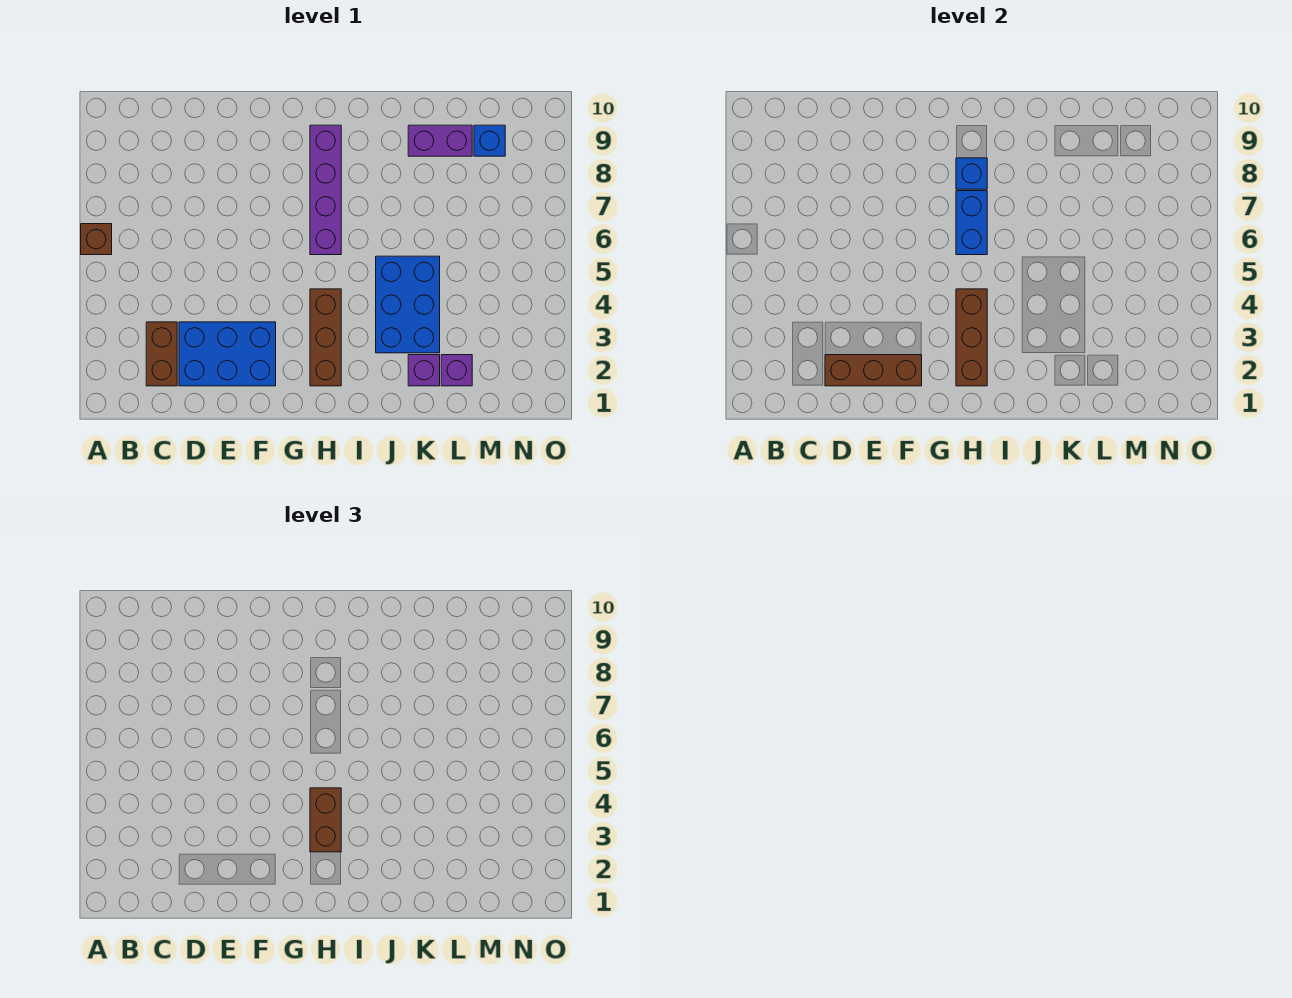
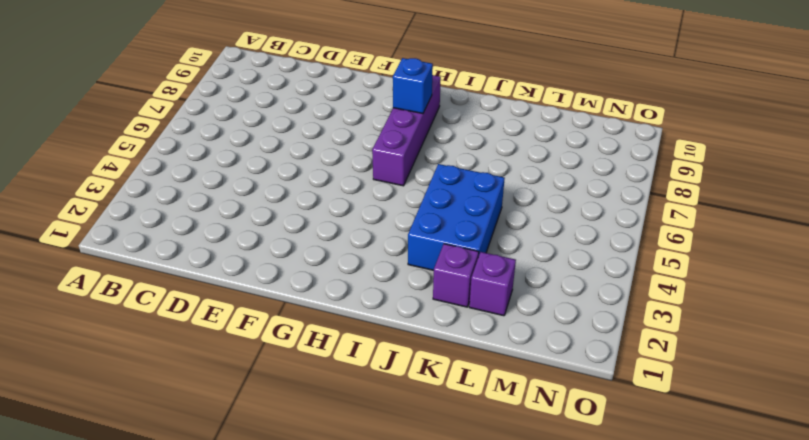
none -> brown 1x1 brick [81,224,112,255]
none -> brown 1x2 brick [146,322,177,386]
none -> blue 2x3 brick [179,322,276,386]

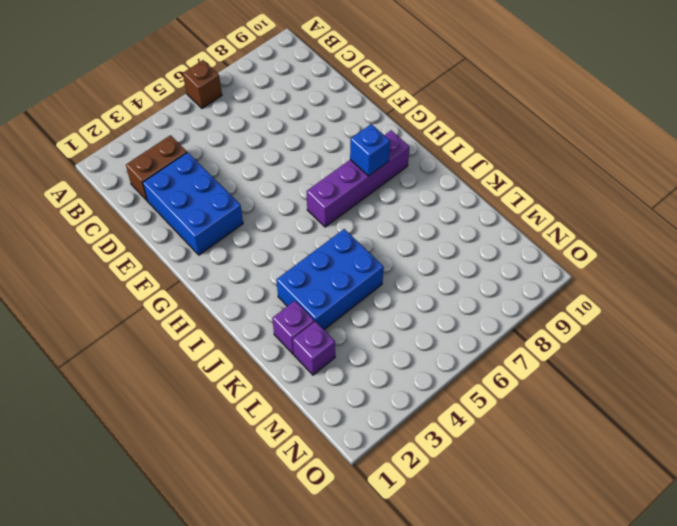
none -> brown 1x3 brick [310,289,341,386]
none -> purple 1x2 brick [408,125,472,156]
none -> blue 1x1 brick [474,125,505,156]

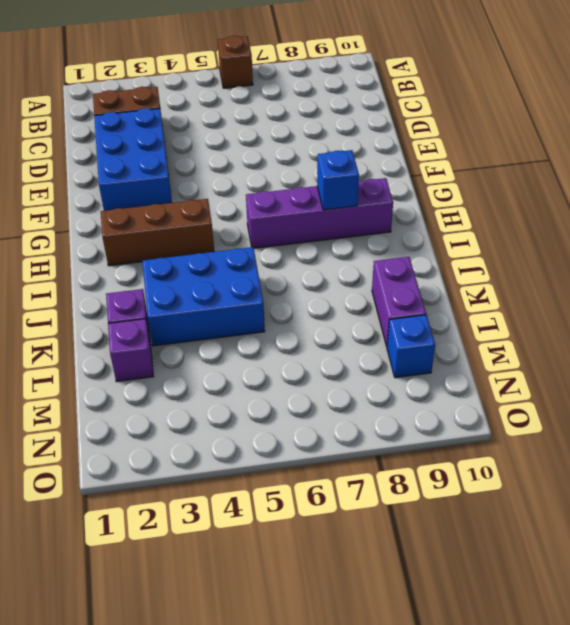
none -> brown 1x3 brick [825,355,922,386]
none -> brown 1x3 brick [956,289,987,386]
none -> blue 1x2 brick [956,191,987,255]

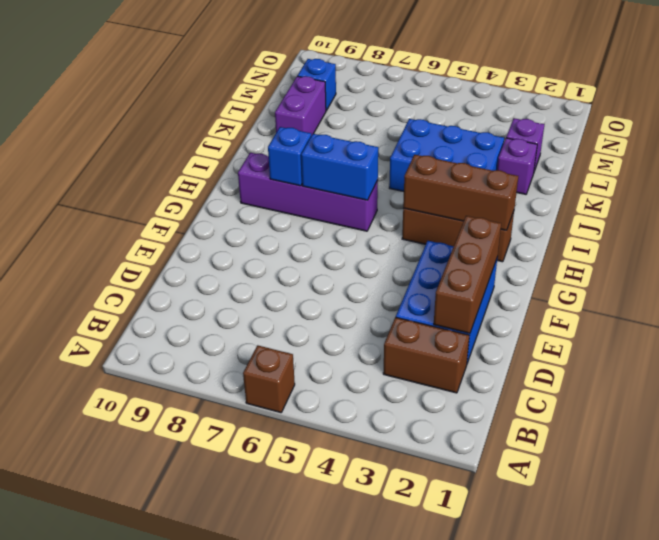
none -> brown 1x2 brick [310,788,341,852]

